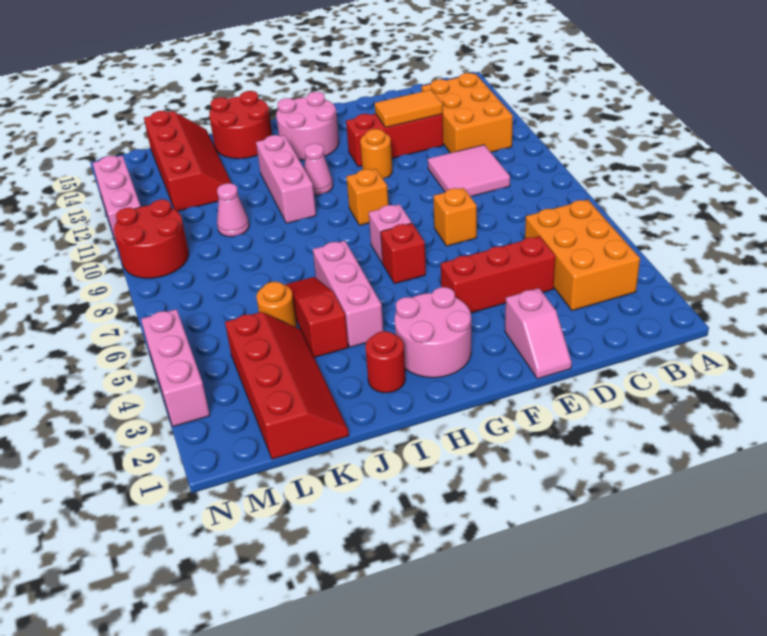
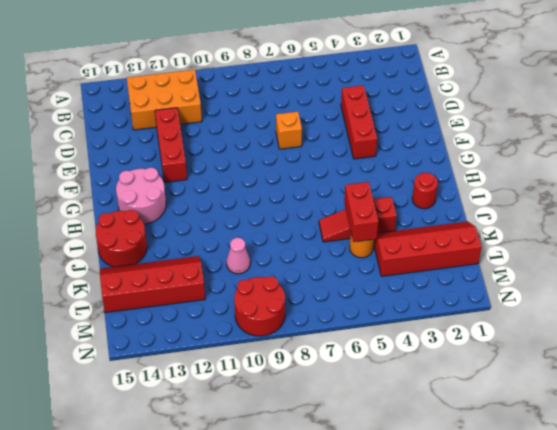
red 1x2 brick [344,182,378,242] -> none
none -> orange 2x3 brick [525,200,640,311]
none -> pink 2x2 tile [428,145,510,196]
none -> pink 1x2 slope [505,288,572,379]

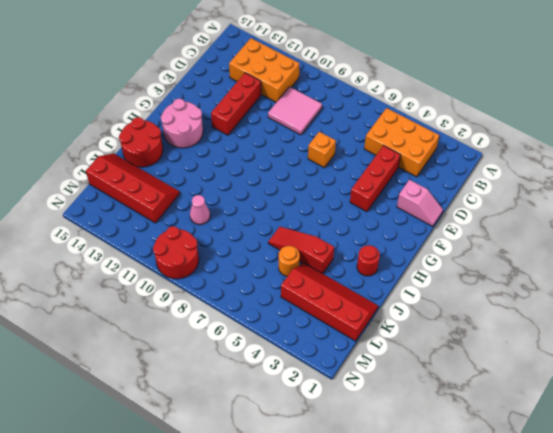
none -> orange 1x1 round brick [360,129,392,178]
none -> pink 2x2 round brick [395,287,471,378]
none -> red 1x1 brick [381,223,426,284]

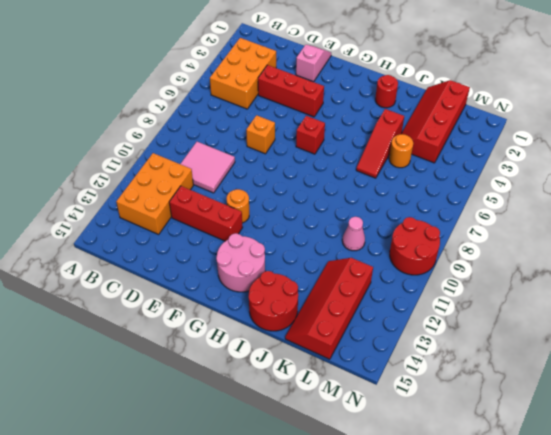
none -> pink 2x2 round brick [395,287,471,378]
none -> pink 1x1 brick [369,204,412,263]
none -> orange 1x1 brick [346,169,388,225]

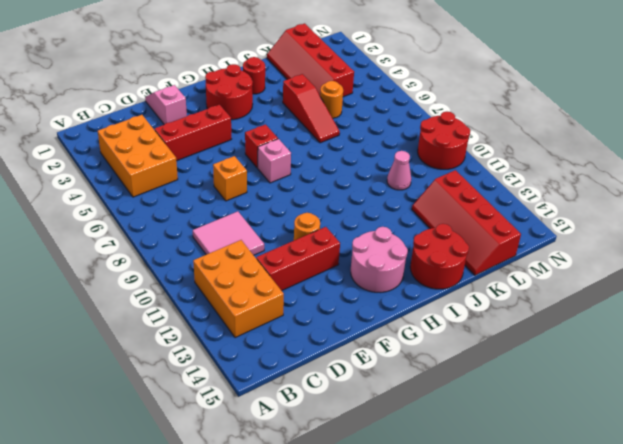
red 2x2 round brick [205,64,253,120] -> pink 2x2 round brick [395,287,471,378]
none -> orange 1x1 brick [346,169,388,225]
none -> pink 1x1 cone [304,144,333,195]
none -> pink 1x3 brick [313,241,383,347]

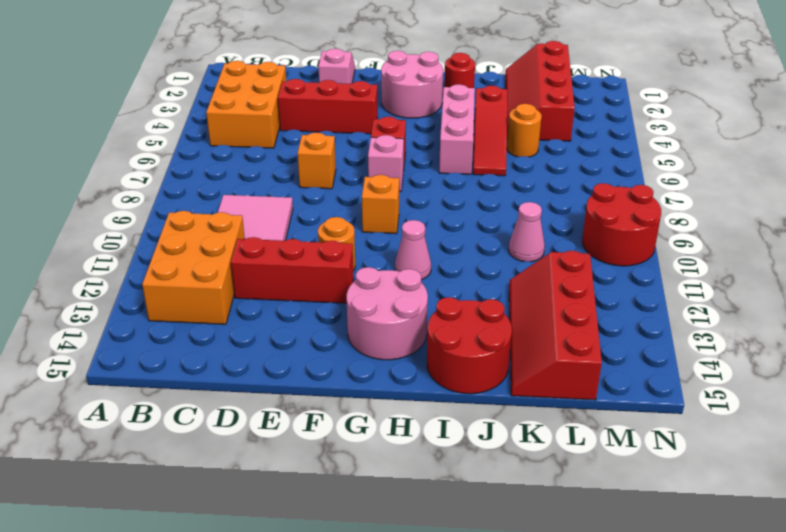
none -> pink 1x3 brick [256,135,316,223]
none -> pink 1x3 brick [141,309,210,427]
none -> pink 1x3 brick [93,156,141,246]

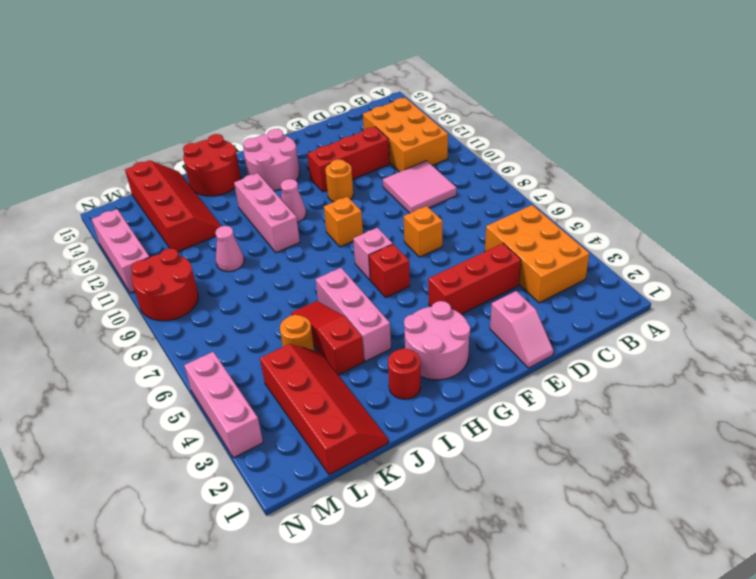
none -> orange 1x2 tile [375,90,443,128]

